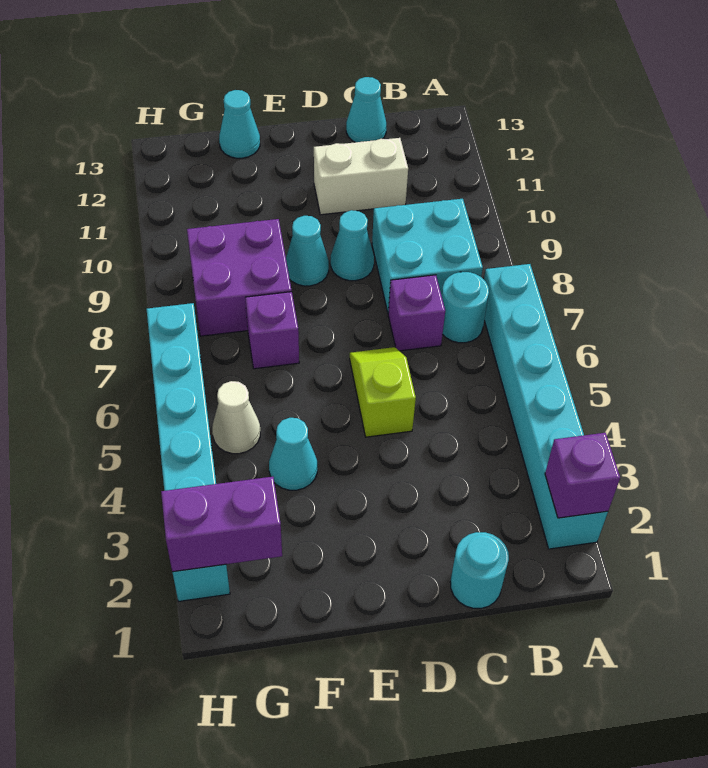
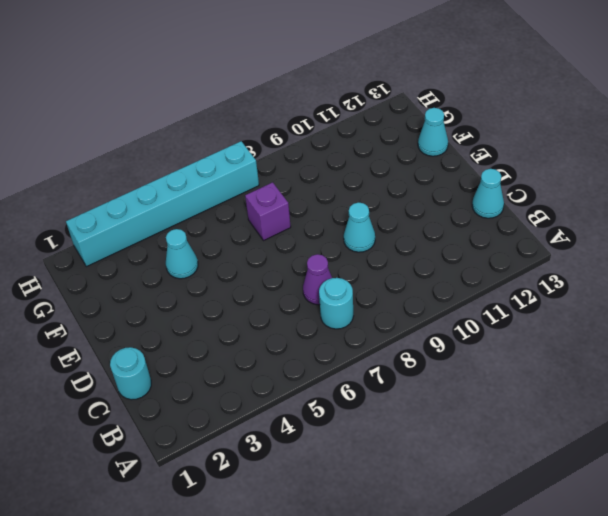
purple 1x1 cone [303,254,332,305] -> purple 1x1 brick [388,275,445,351]
none -> cyan 1x6 brick [484,264,608,549]
none -> cyan 2x2 brick [372,199,483,312]
none -> white 1x2 brick [314,138,408,215]

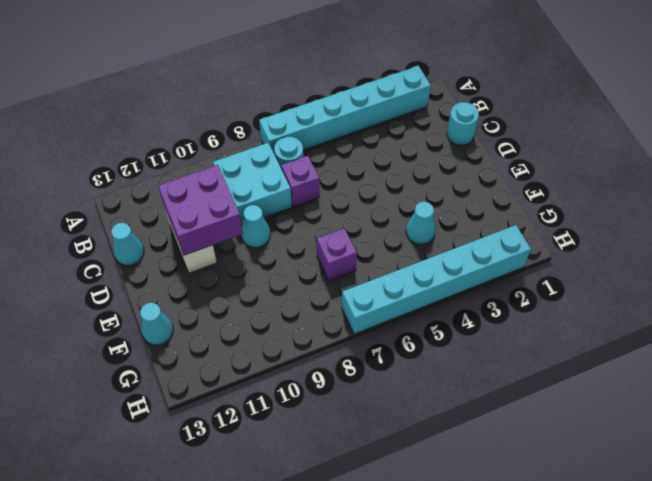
purple 2x2 brick [158,165,243,255] -> purple 2x2 brick moved to [187,219,292,336]
none -> lime 1x2 slope [350,347,416,437]
none -> cyan 1x1 cone [286,216,329,286]
none -> white 1x1 cone [212,381,260,454]

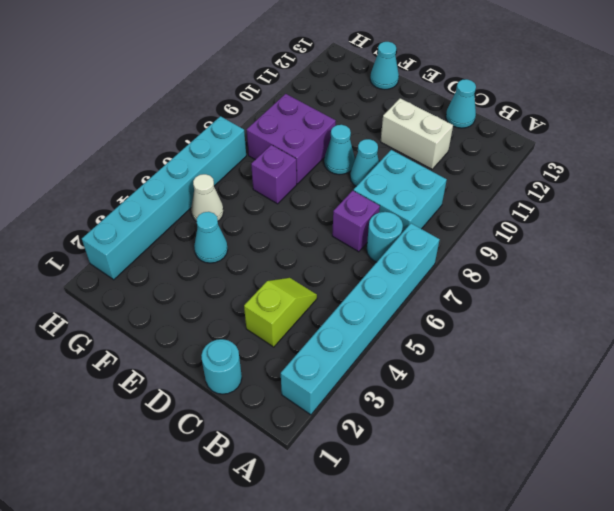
lime 1x2 slope [244,278,317,347] -> lime 1x2 slope moved to [350,347,416,437]
none -> purple 1x1 brick [545,433,620,518]
none -> purple 1x2 brick [161,477,282,572]

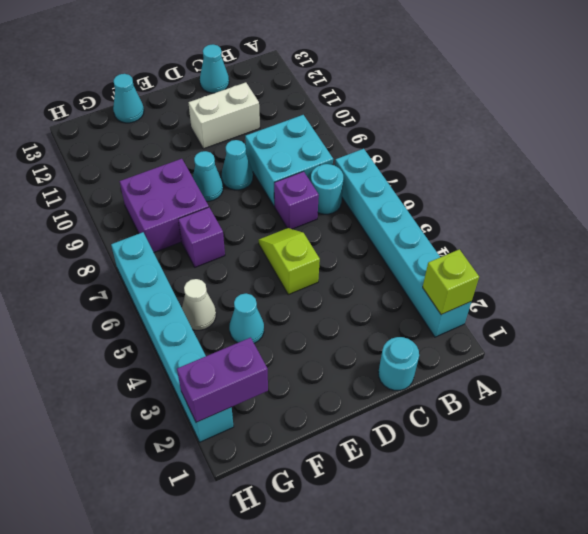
lime 1x1 brick [423,249,479,315] -> purple 1x1 brick [545,433,620,518]

